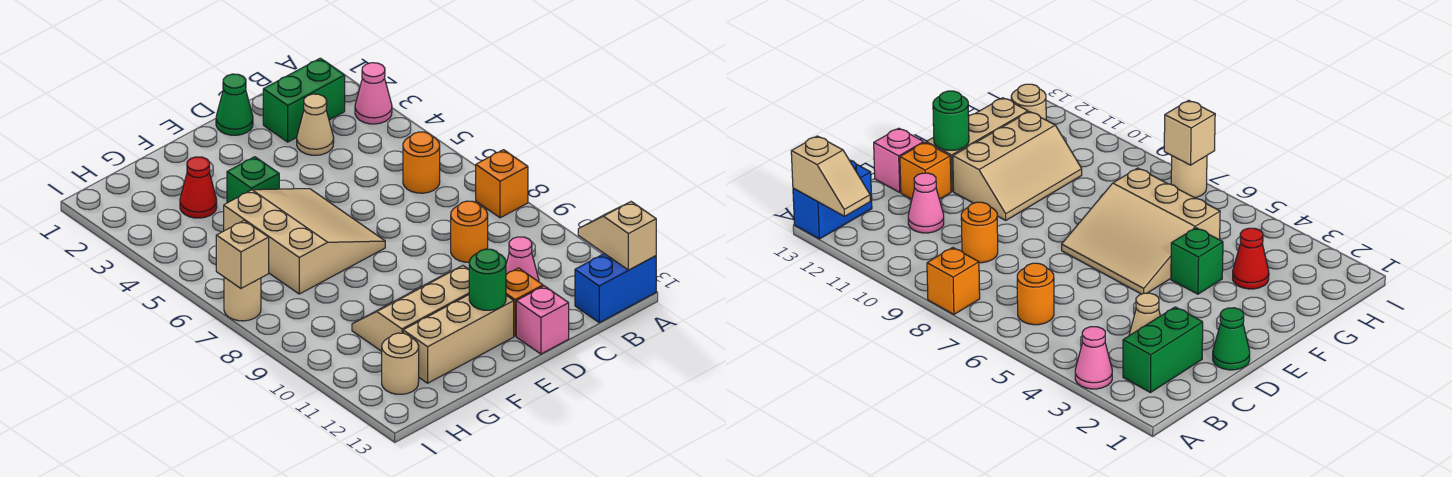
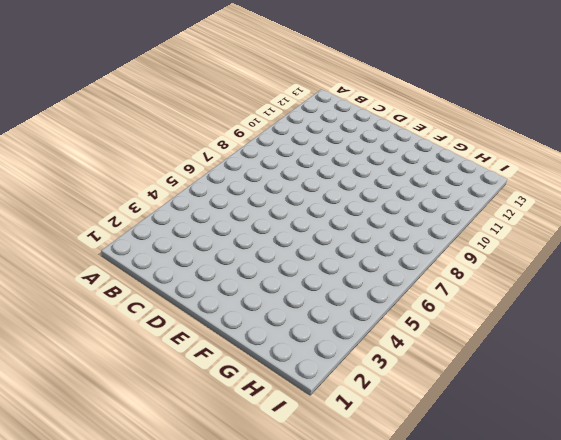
none -> pink 1x1 cone [355,63,392,124]
none -> orange 1x1 brick [476,150,528,218]
none -> blue 1x2 brick [575,254,656,323]

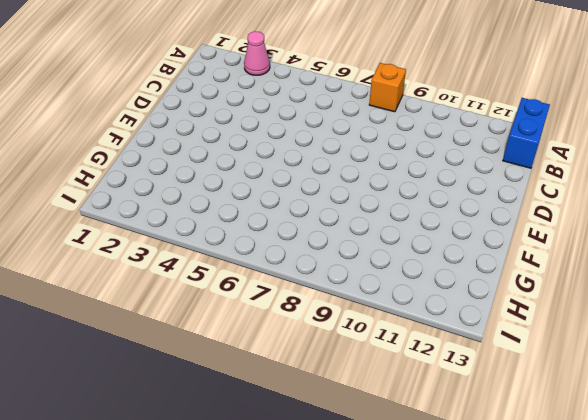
none -> green 1x2 brick [263,58,345,142]
none -> orange 1x1 round brick [403,132,440,193]
none -> tan 1x1 cone [297,94,334,155]

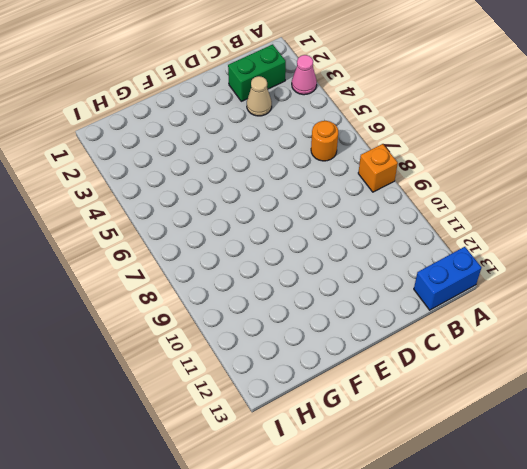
none -> orange 1x1 round brick [451,201,488,262]
none -> pink 1x1 cone [506,237,539,282]
none -> green 1x1 cone [216,74,253,135]

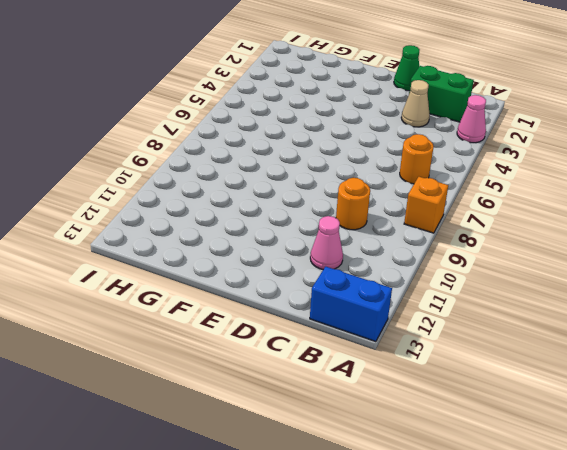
none -> orange 1x1 brick [506,268,543,336]
none -> pink 1x1 brick [516,286,569,354]
none -> tan 3x3 slope [224,189,385,294]

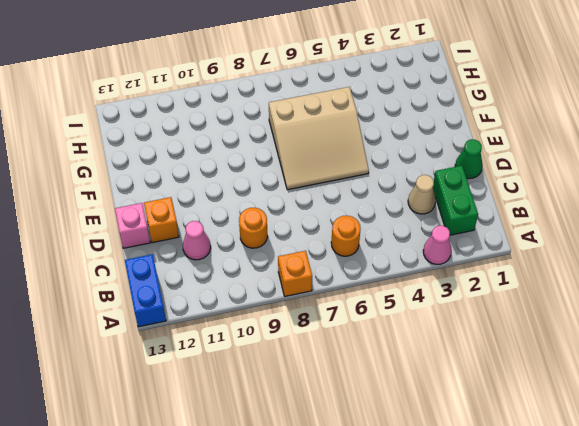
none -> tan 2x3 slope [352,266,469,351]
none -> tan 1x3 brick [403,295,514,383]
none -> green 1x1 brick [227,157,279,203]

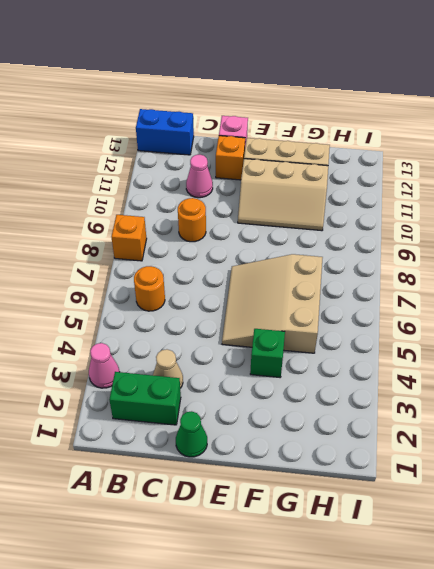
none -> red 1x1 cone [180,157,217,218]
none -> tan 1x1 round brick [382,333,419,394]
none -> tan 1x1 round brick [224,277,261,321]

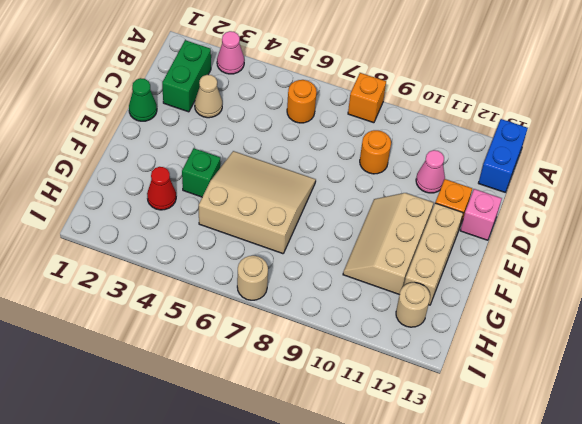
none -> tan 1x2 slope [578,202,656,270]
none -> green 1x1 round brick [469,249,506,310]
none -> tan 1x1 brick [216,220,269,288]

